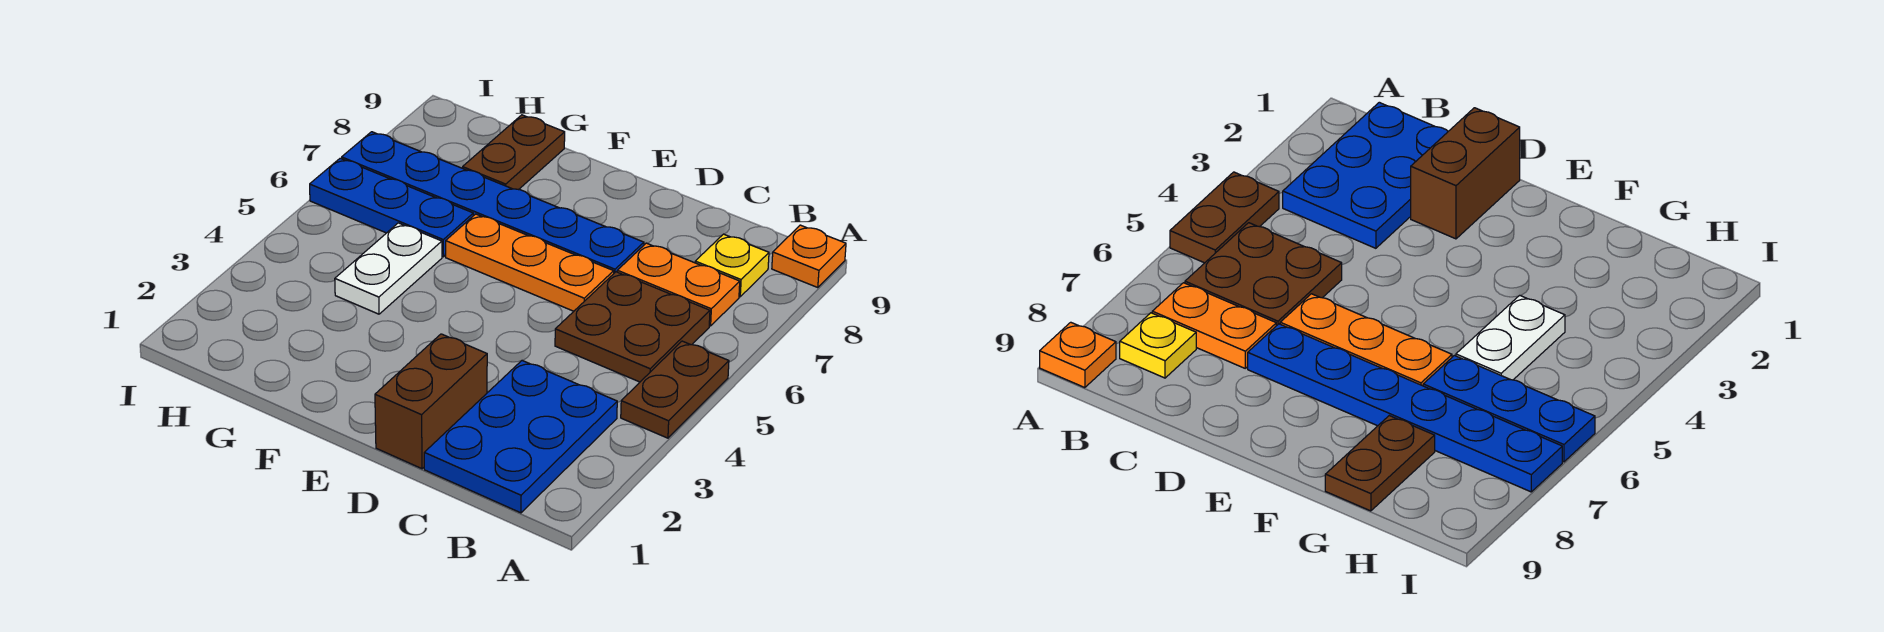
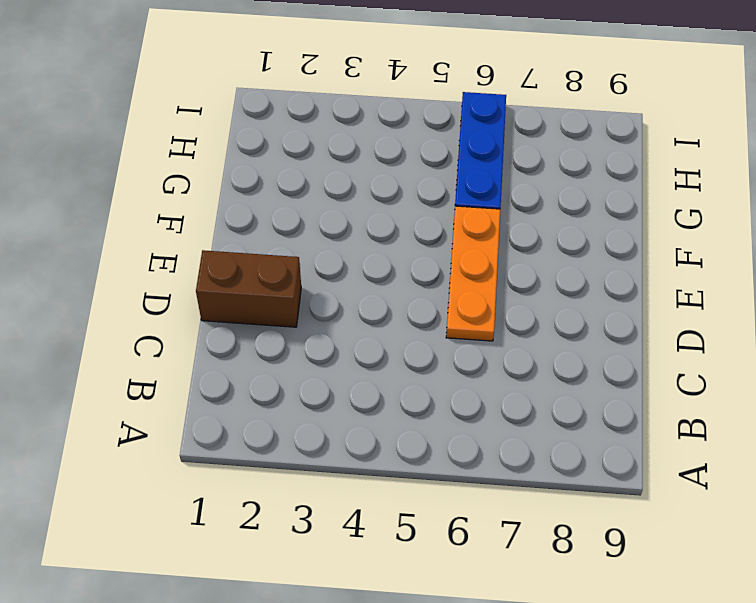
none -> brown 1x2 plate [621,341,729,438]
none -> orange 1x1 plate [772,225,846,288]
none -> blue 2x3 plate [424,360,617,513]

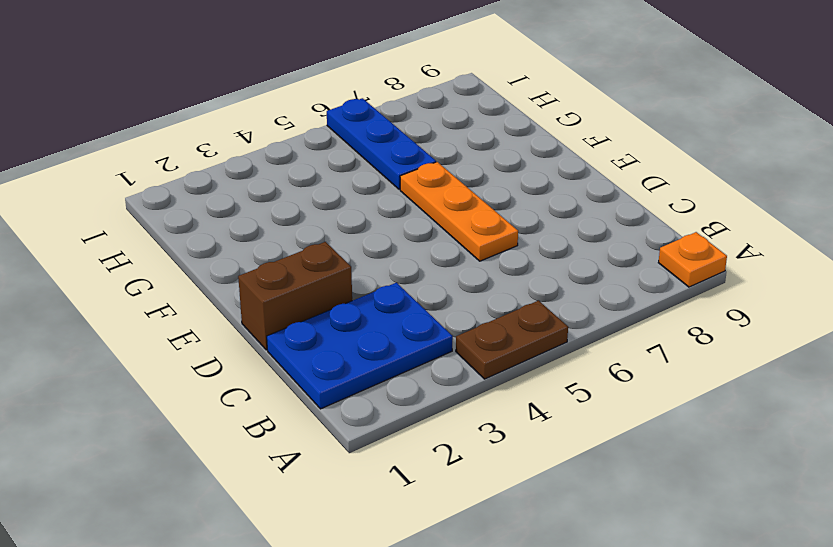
none -> brown 2x2 plate [555,272,710,382]
none -> orange 1x2 plate [617,243,740,326]
none -> yellow 1x1 plate [695,234,769,297]

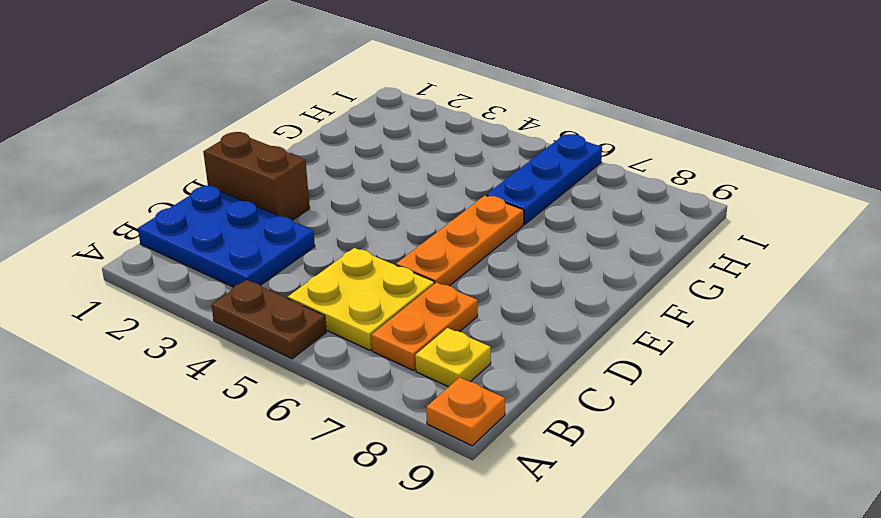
yellow 2x2 plate [288,248,434,350] -> brown 2x2 plate [555,272,710,382]
none -> blue 1x6 plate [342,132,644,273]
none -> white 1x2 plate [335,223,442,314]
none -> brown 1x2 plate [463,115,565,190]

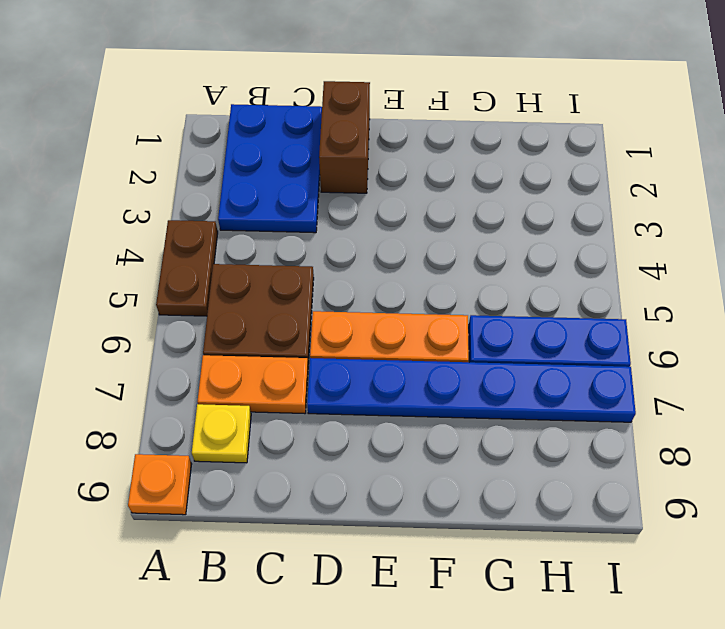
none -> white 1x2 plate [335,223,442,314]
none -> brown 1x2 plate [463,115,565,190]

